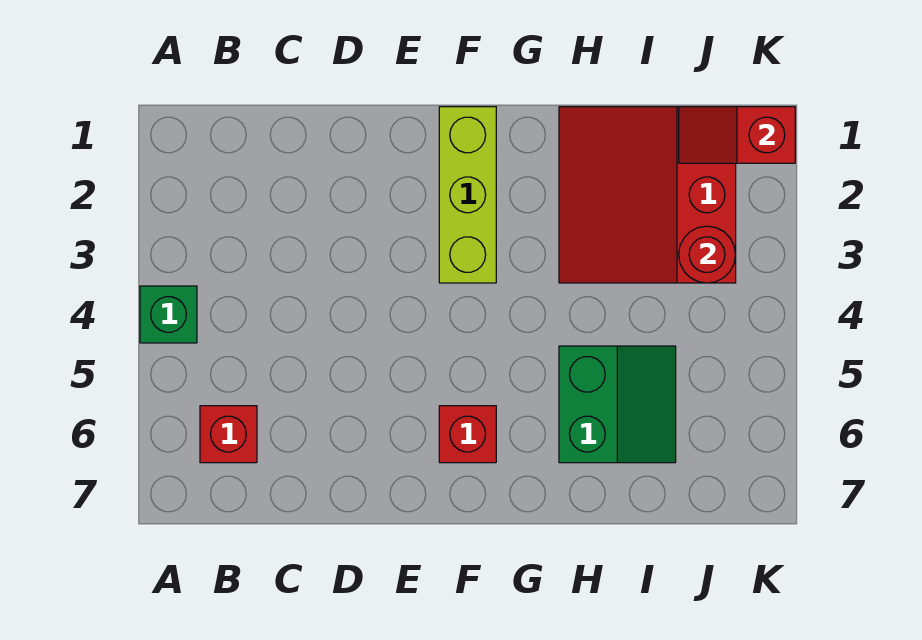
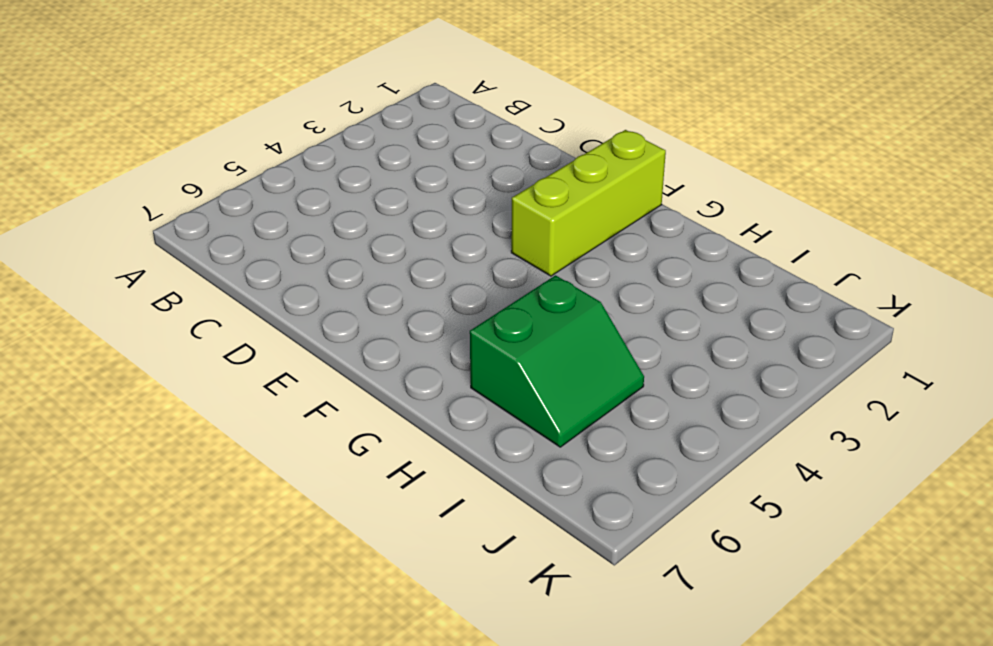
none -> green 1x1 brick [140,286,197,343]
none -> red 1x1 brick [200,406,257,463]

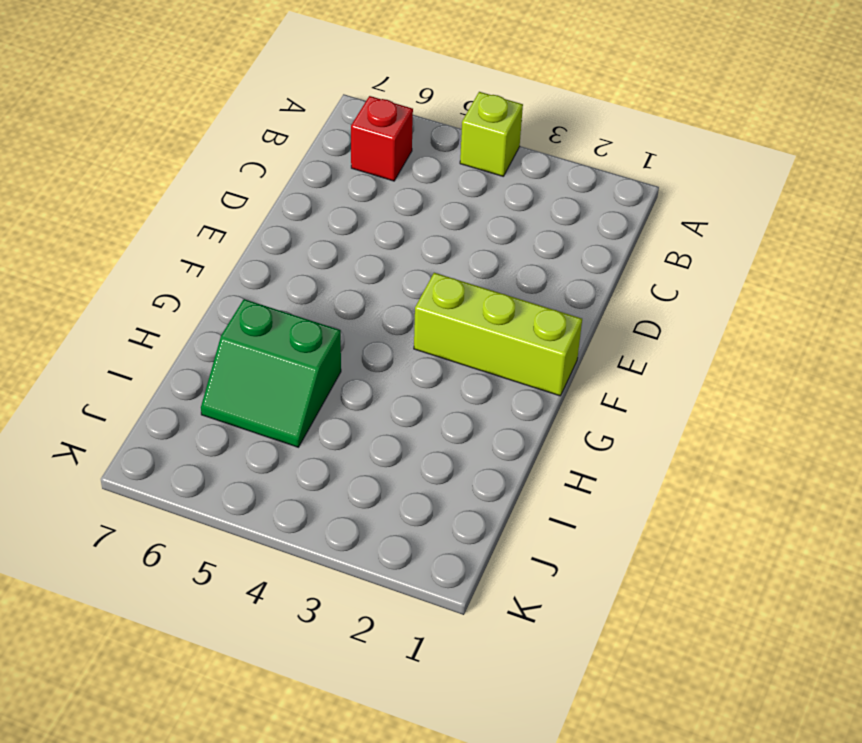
lime 1x1 brick [460,92,523,176] -> green 1x1 brick [140,286,197,343]
none -> red 1x1 brick [439,406,496,463]
none -> red 3x3 slope [559,107,736,283]

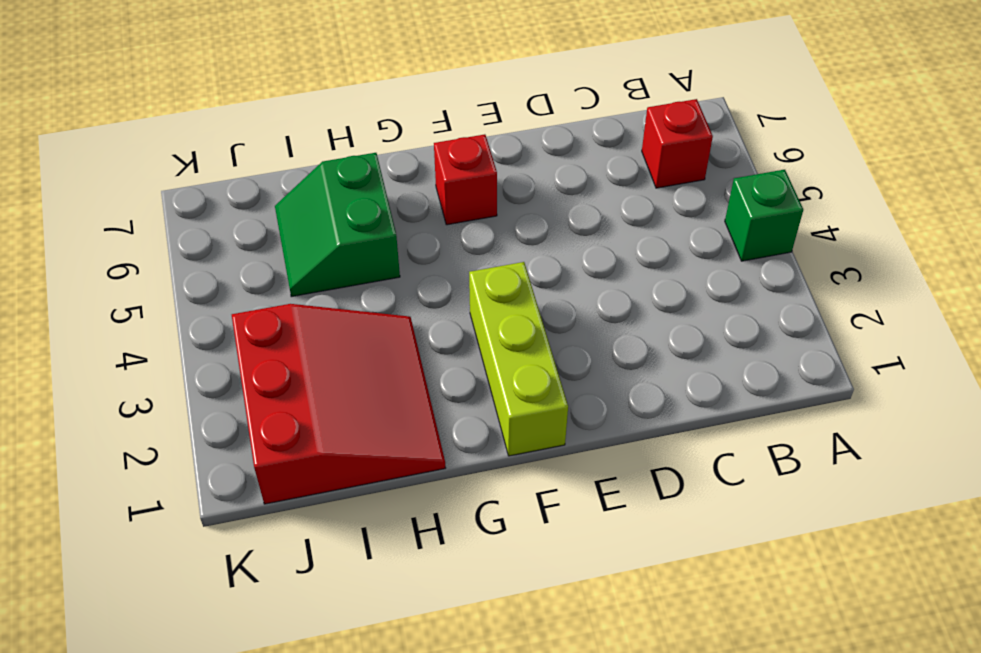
none -> red 1x2 slope [679,107,795,163]
none -> red 1x1 round brick [679,226,735,283]

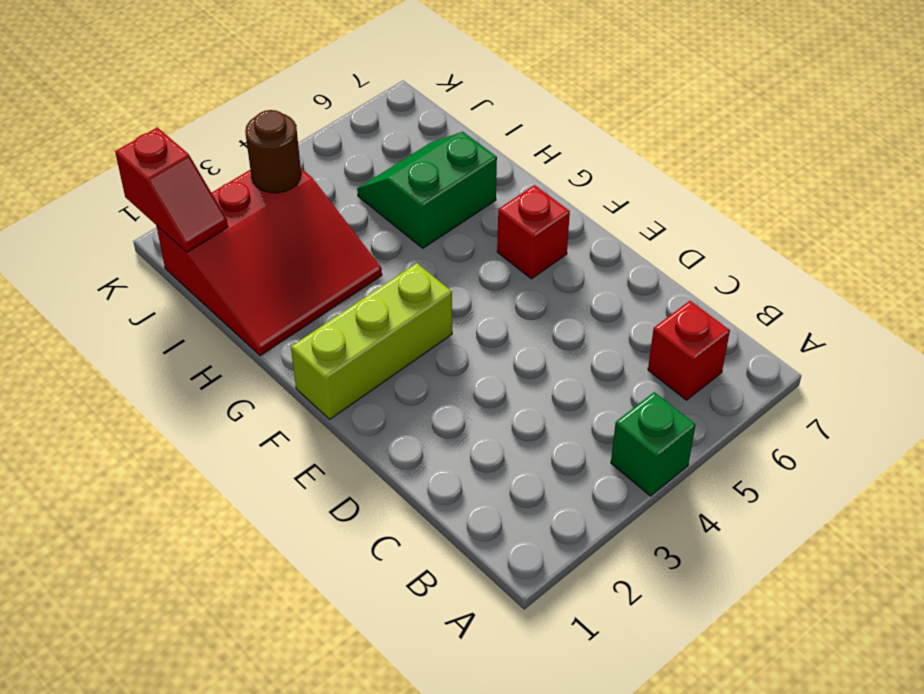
brown 1x1 round brick [245,110,301,193] -> red 1x1 round brick [679,226,735,283]

